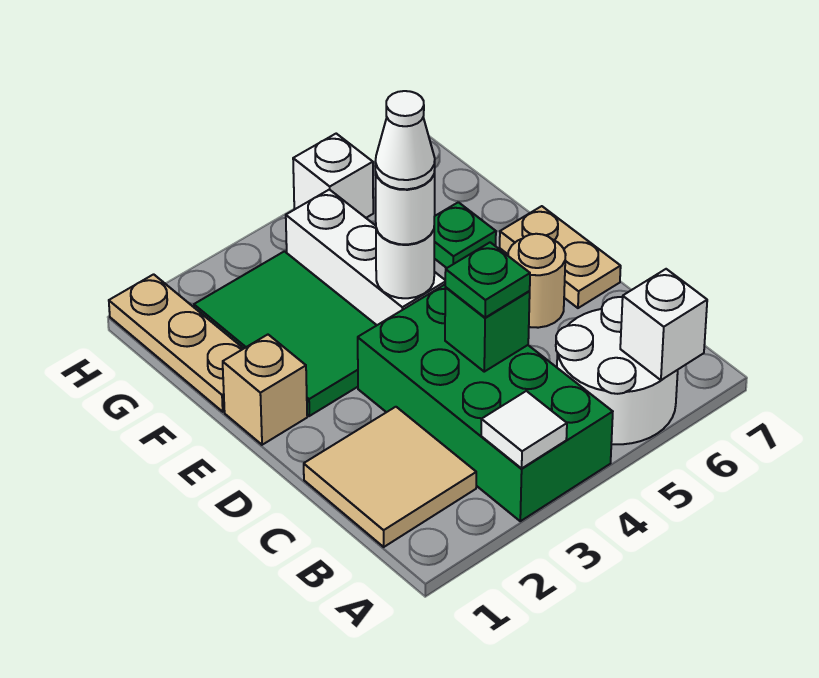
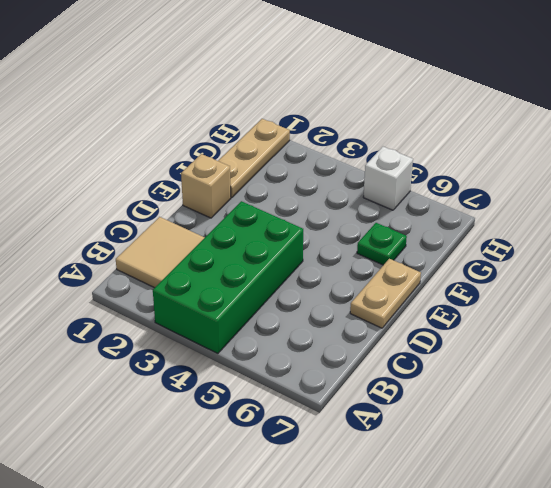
none -> white 2x2 round brick [556,297,678,444]
none -> tan 1x1 round brick [508,234,566,328]
none -> green 2x3 tile [194,251,377,416]

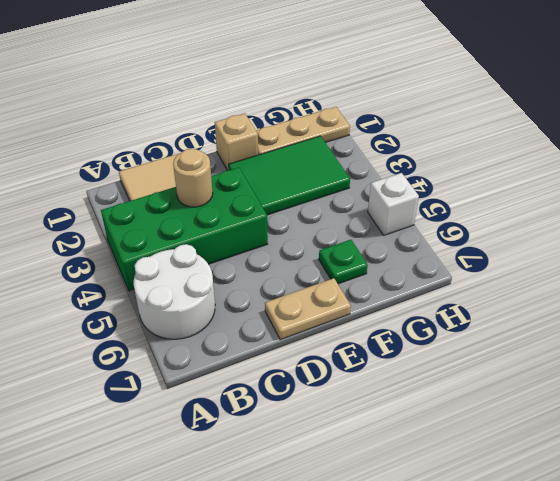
tan 1x1 round brick [173,149,213,207] -> tan 1x1 round brick moved to [508,234,566,328]
none -> white 1x3 brick [286,189,445,325]
none -> white 1x1 tile [481,391,567,468]
none -> white 1x1 brick [620,269,707,380]

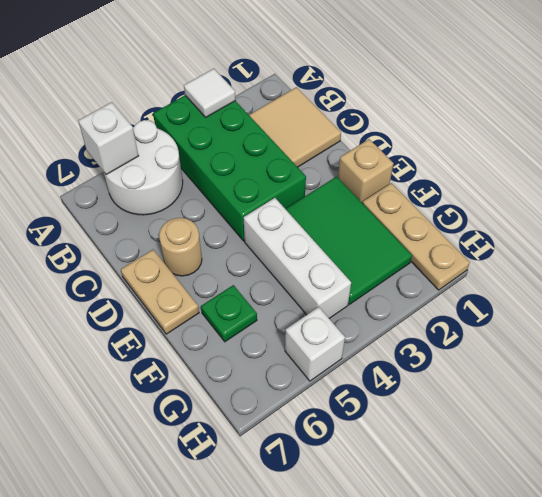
none -> green 1x1 brick [445,288,530,372]
none -> white 1x1 round brick [376,228,434,298]
none -> green 1x1 plate [445,242,530,318]

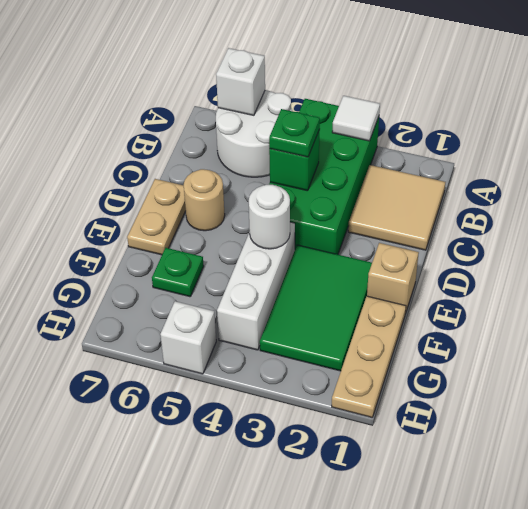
none -> white 1x1 round brick [375,171,435,245]
none -> white 1x1 cone [375,91,435,189]

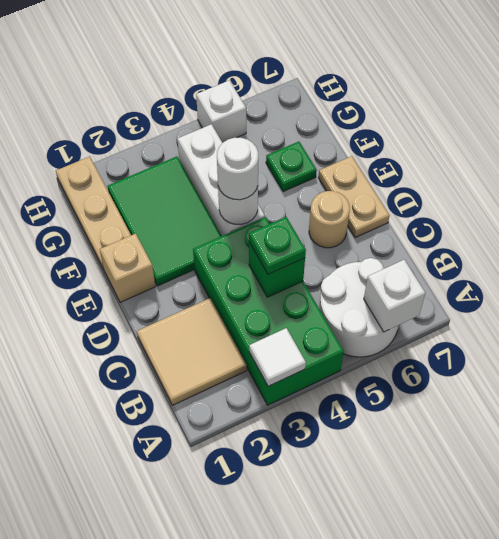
none -> white 1x1 cone [375,91,435,189]

